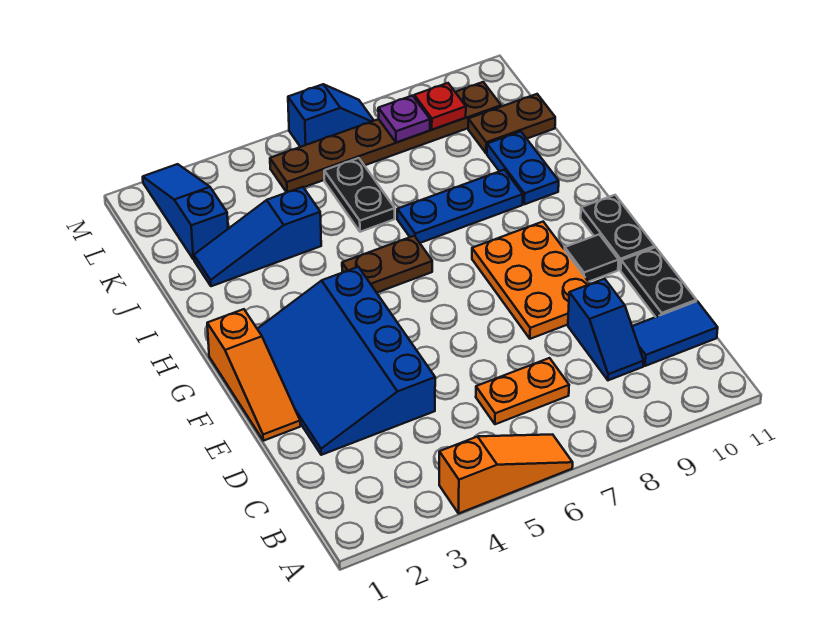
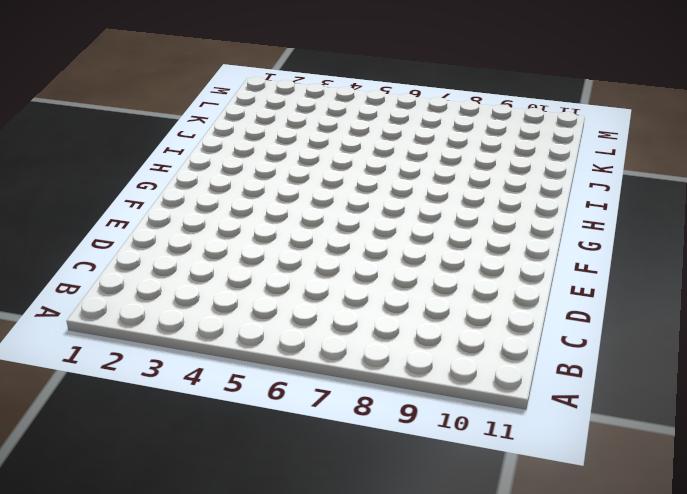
none -> orange 1x3 slope [439,435,573,514]
none -> orange 1x2 plate [476,358,569,424]
none -> blue 1x2 slope [568,279,644,380]

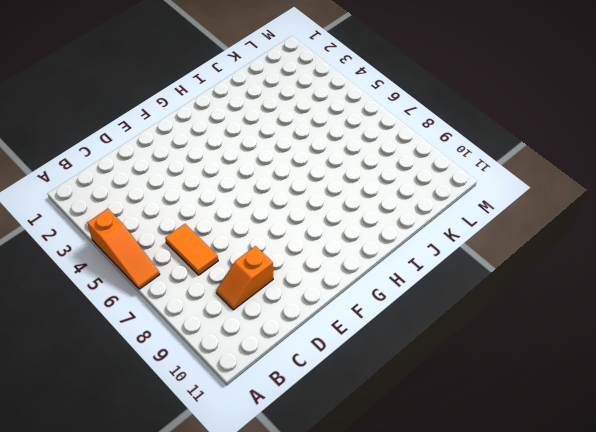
orange 1x2 tile [165,224,218,275] -> orange 1x2 plate [476,358,569,424]
orange 1x2 slope [216,246,273,310] -> blue 1x2 slope [568,279,644,380]
none -> blue 1x2 tile [632,301,718,366]
none -> blue 3x4 slope [258,267,435,455]
none -> black 1x2 plate [621,247,696,317]

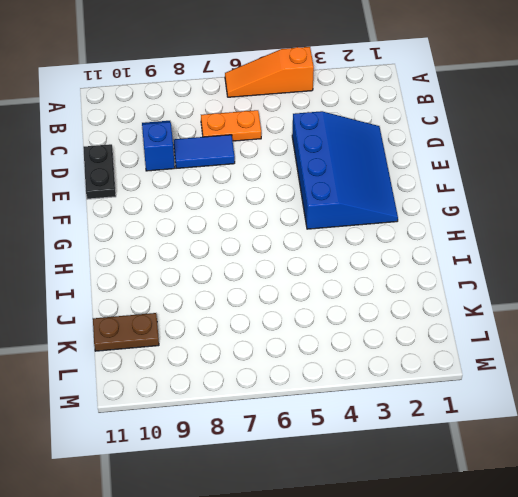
blue 1x2 tile [174,135,235,168] -> blue 1x2 tile moved to [632,301,718,366]
none -> orange 1x3 slope [207,309,300,441]
none -> orange 2x3 plate [472,222,590,339]
none -> black 1x1 tile [565,235,619,282]

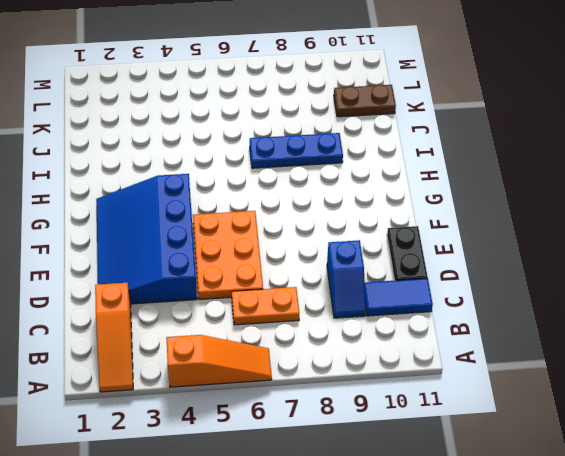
orange 1x3 slope [95,283,133,392] -> orange 1x3 slope moved to [207,309,300,441]
orange 2x3 plate [193,211,263,299] -> orange 2x3 plate moved to [472,222,590,339]
none -> black 1x1 tile [565,235,619,282]
none -> black 1x2 plate [581,195,655,270]
none -> brown 1x2 plate [342,236,432,293]

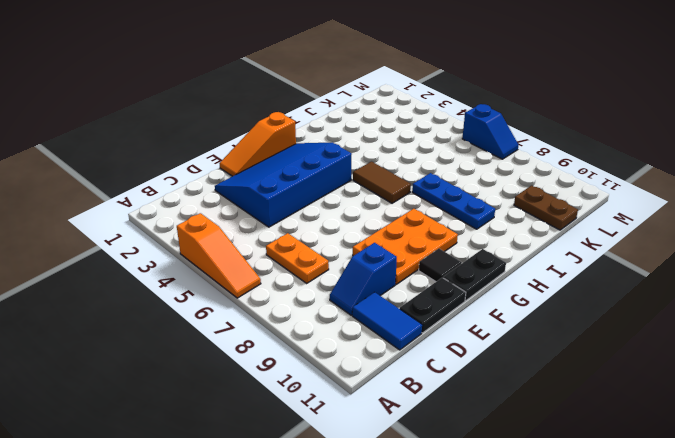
brown 1x2 tile [353,162,411,203] -> brown 1x2 plate [342,236,432,293]
none -> blue 1x2 plate [487,131,559,204]
none -> blue 1x3 slope [194,187,321,286]
none -> black 1x2 plate [324,158,395,232]

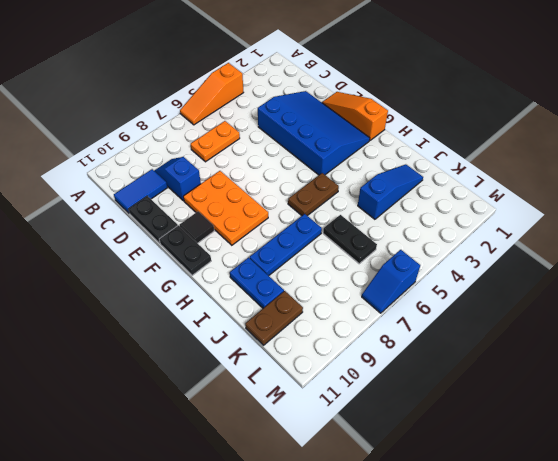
none -> blue 1x3 slope [143,164,228,260]
none -> brown 1x6 plate [270,82,501,192]
none -> purple 1x1 plate [378,96,430,143]

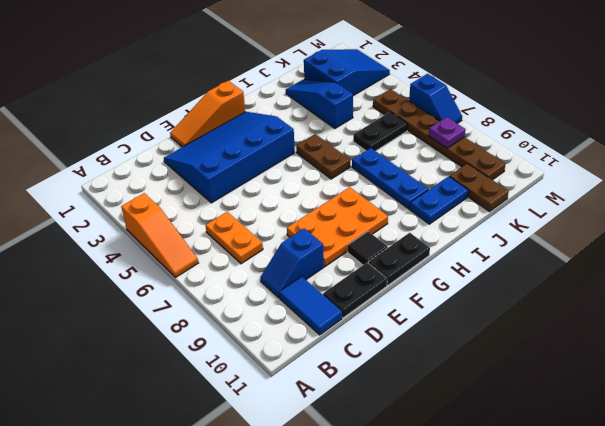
blue 2x3 slope [304,49,390,96] -> blue 1x3 slope [143,164,228,260]
none -> red 1x1 plate [414,83,466,130]

